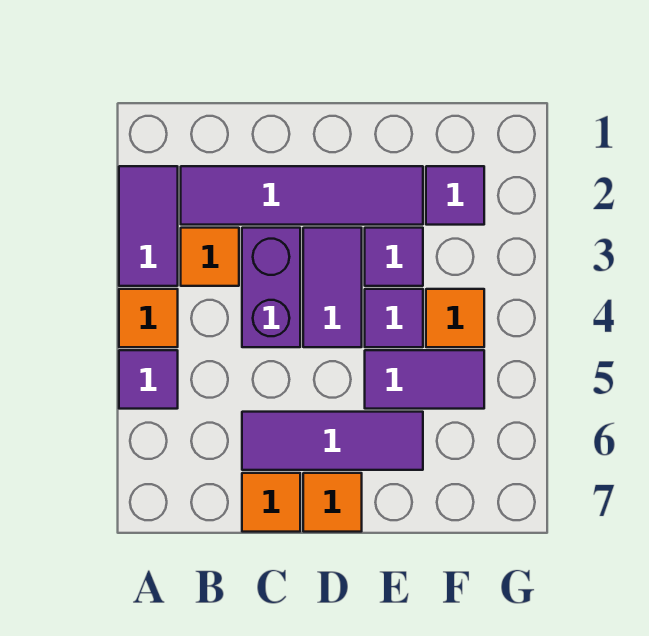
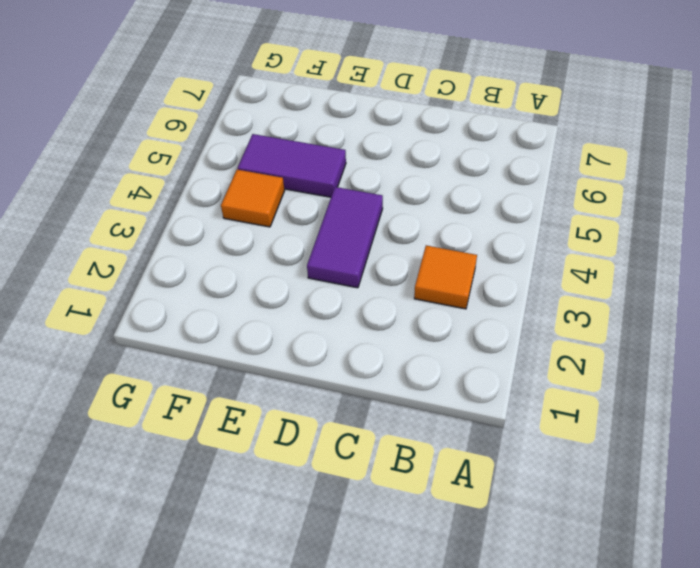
none -> purple 1x2 tile [119,166,178,286]
none -> orange 1x1 tile [119,289,178,347]
none -> purple 1x1 tile [119,350,178,409]

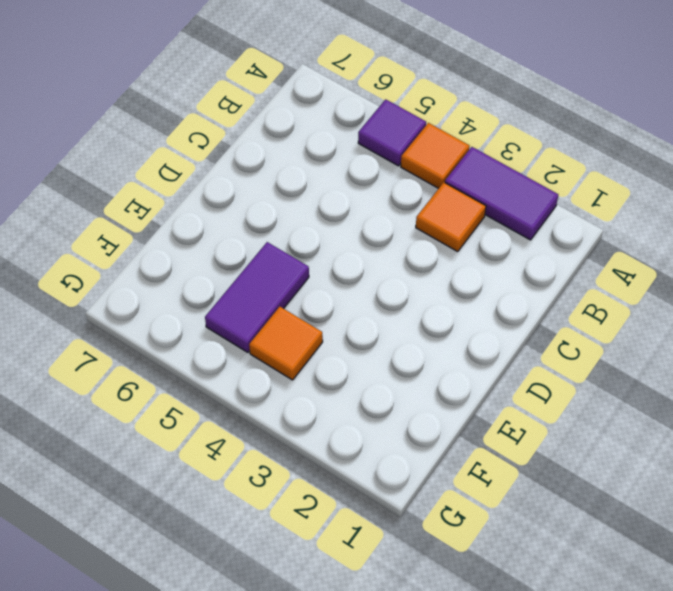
none -> purple 1x4 tile [181,166,423,225]
none -> purple 1x2 brick [242,228,300,347]
none -> purple 1x3 tile [242,412,423,470]

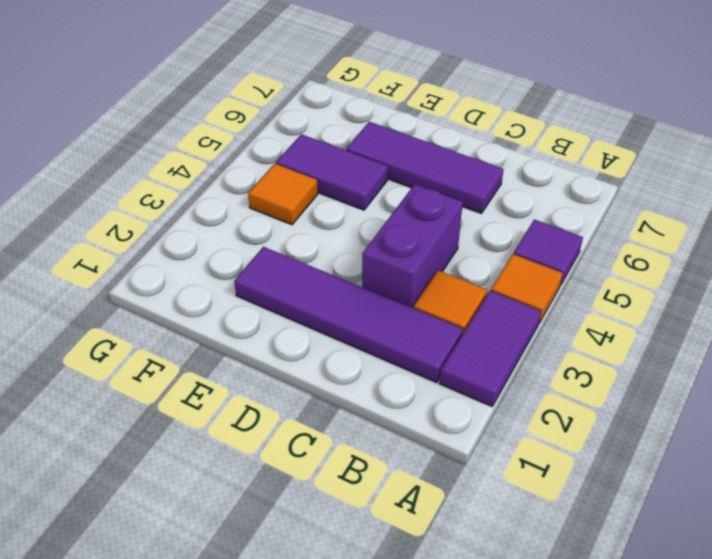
none -> orange 1x1 tile [242,473,300,532]
none -> purple 1x2 tile [303,228,362,347]
none -> orange 1x1 tile [303,473,362,532]

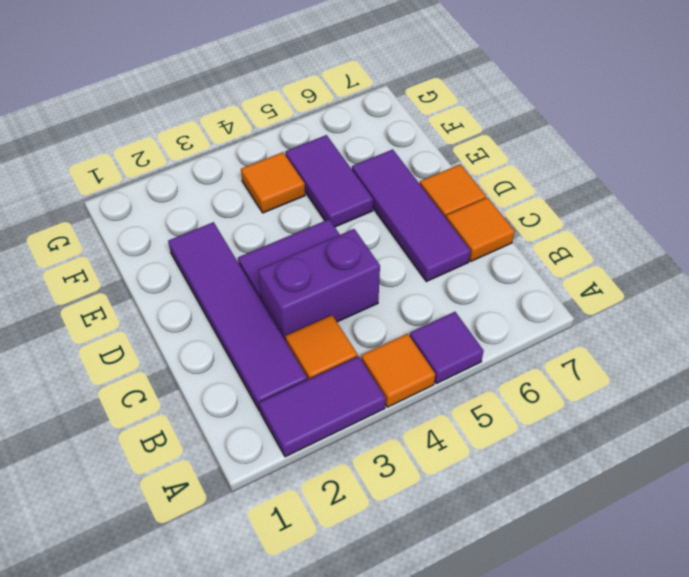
none -> purple 1x1 tile [365,228,423,286]
none -> purple 1x1 tile [365,289,423,347]
none -> purple 1x1 tile [426,166,484,225]

